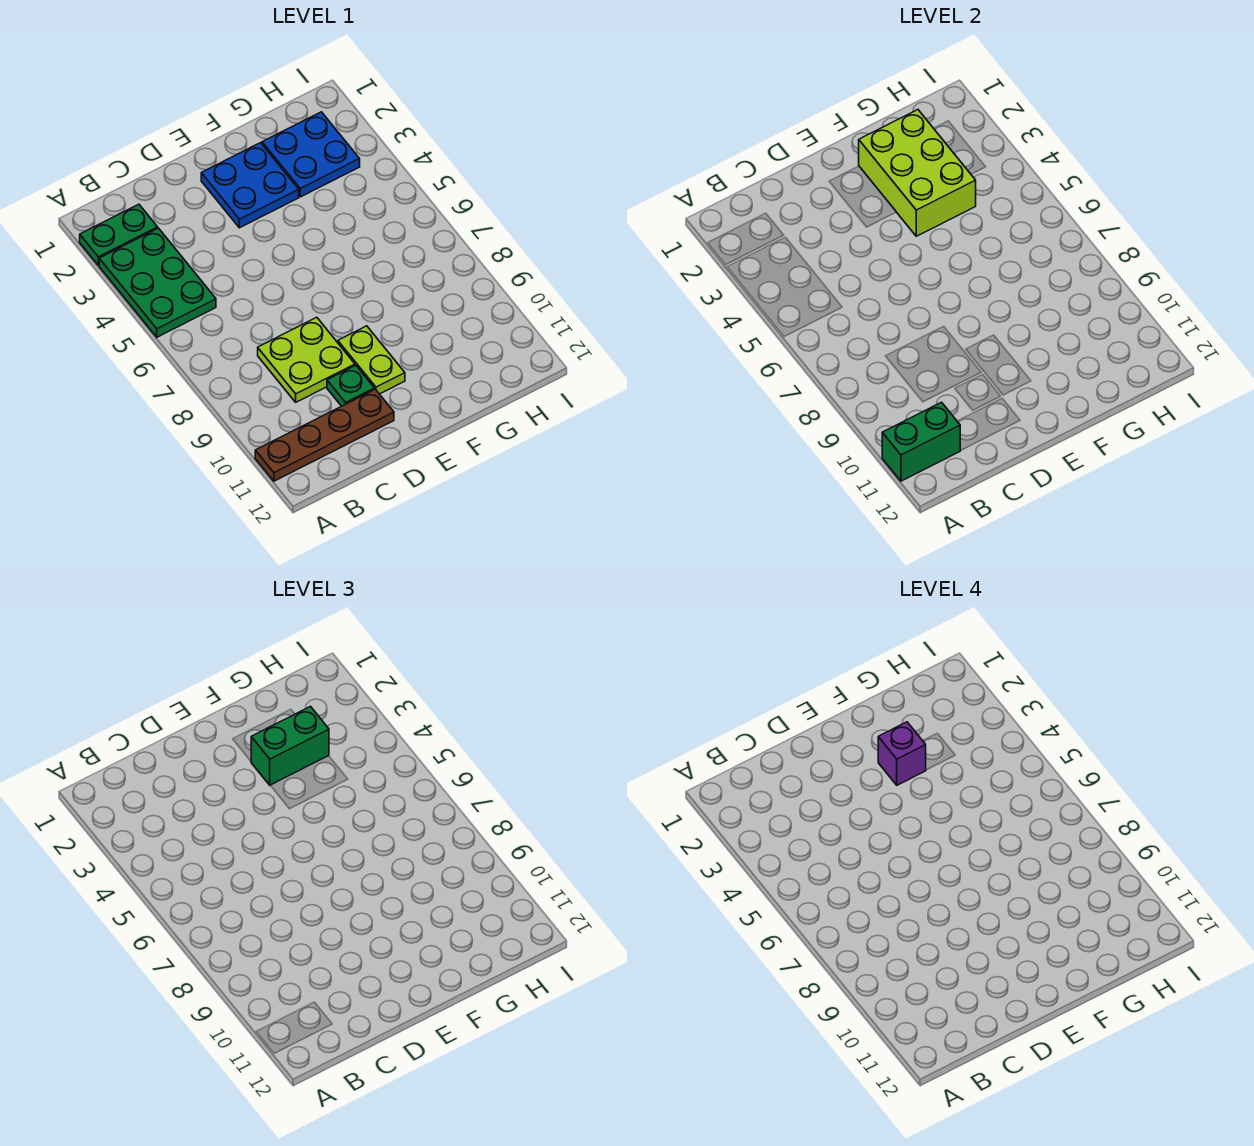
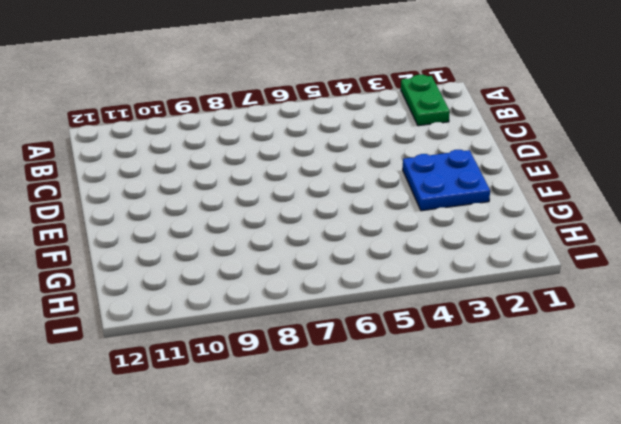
none -> green 2x3 plate [99,228,216,337]
none -> brown 1x4 plate [255,389,394,481]
none -> lime 2x2 plate [258,317,355,402]

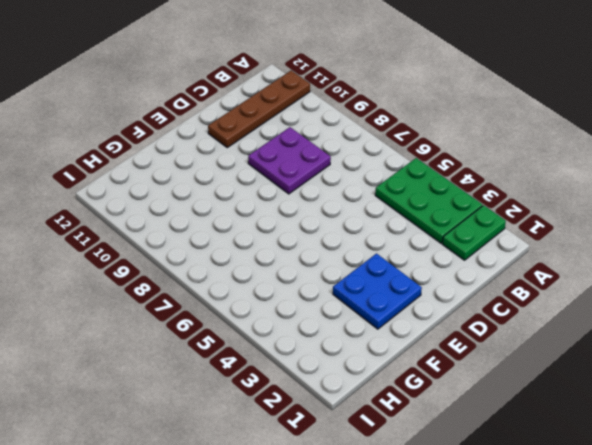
purple 2x2 plate [248,127,331,194] -> lime 2x2 plate [258,317,355,402]
none -> green 1x1 plate [327,365,375,406]
none -> lime 1x2 plate [338,326,405,394]
none -> blue 2x2 plate [262,112,360,197]

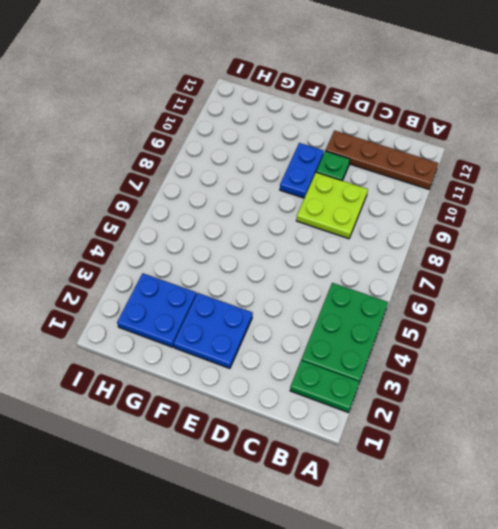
blue 1x2 plate [280,143,324,198] -> lime 1x2 plate [338,326,405,394]
none -> green 1x2 brick [882,402,961,481]
none -> lime 2x3 brick [859,110,976,236]
none -> green 1x2 brick [251,707,329,785]

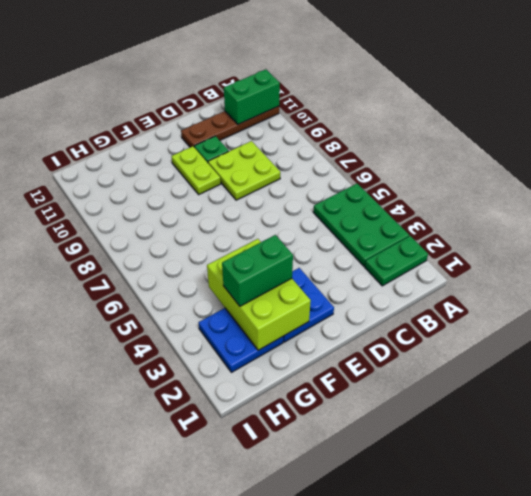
none -> purple 1x1 brick [878,722,926,785]

